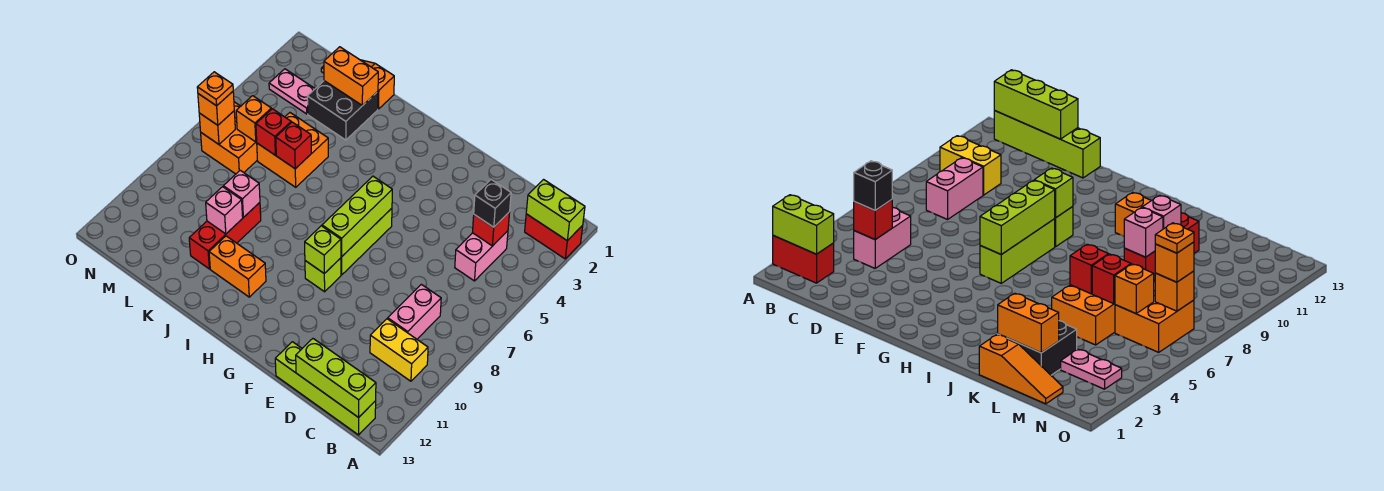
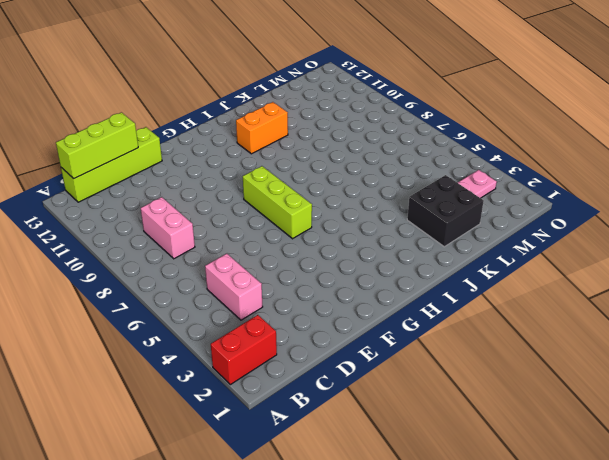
none -> yellow 1x2 brick [370,319,428,381]
none -> lime 1x1 brick [305,258,341,292]
none -> orange 1x3 slope [321,60,394,109]

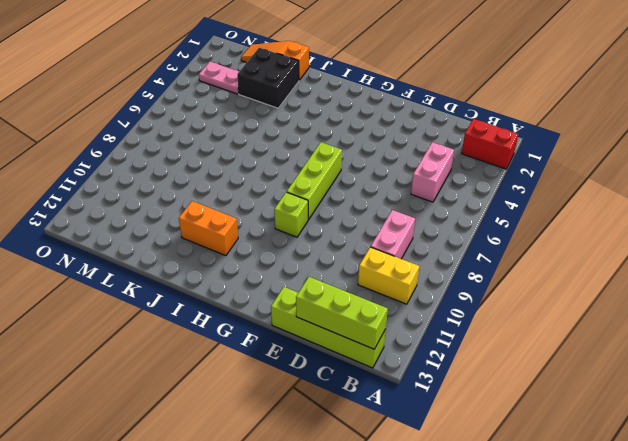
none -> orange 2x2 brick [257,113,328,187]
none -> red 1x3 brick [189,203,261,269]
none -> orange 2x2 brick [201,102,257,174]

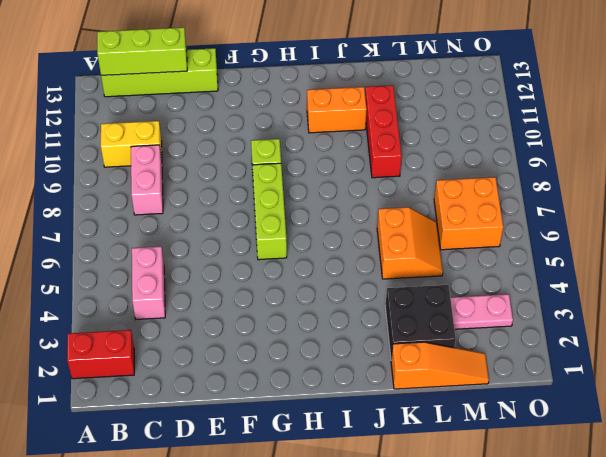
orange 2x2 slope [377,207,443,279] -> orange 2x2 brick [257,113,328,187]
none -> lime 1x2 brick [526,180,585,241]
none -> red 1x1 brick [473,212,510,246]
none -> lime 1x3 brick [322,176,392,257]

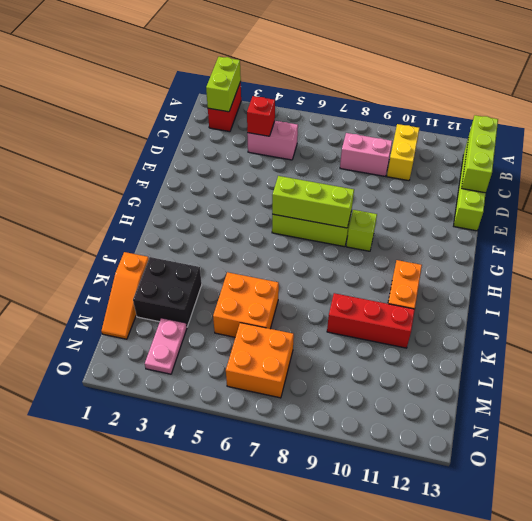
none -> lime 1x1 brick [305,226,341,274]
none -> orange 1x2 brick [324,47,378,106]
none -> red 1x1 brick [276,122,311,169]

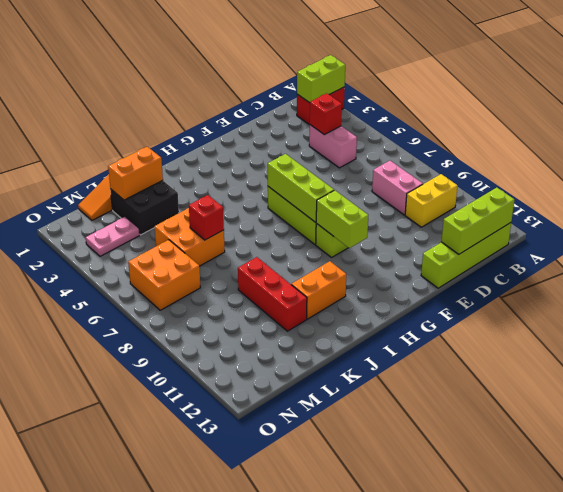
lime 1x2 brick [316,190,368,248] -> lime 1x1 brick [305,226,341,274]
none -> pink 1x1 brick [223,170,260,218]
none -> pink 1x1 brick [206,187,243,234]
none -> red 1x1 brick [256,109,291,155]

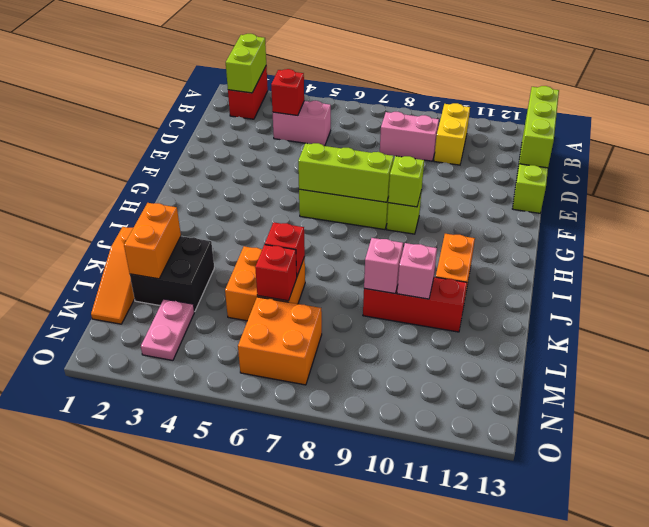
none -> orange 1x1 brick [236,96,271,142]
none -> orange 1x1 brick [199,111,235,144]
none -> black 1x1 brick [474,180,511,227]

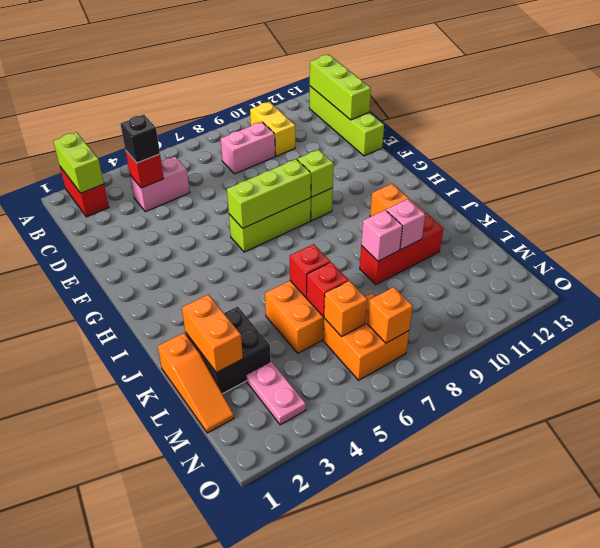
none -> orange 1x1 brick [198,92,234,125]
none -> orange 1x1 plate [197,72,233,106]

